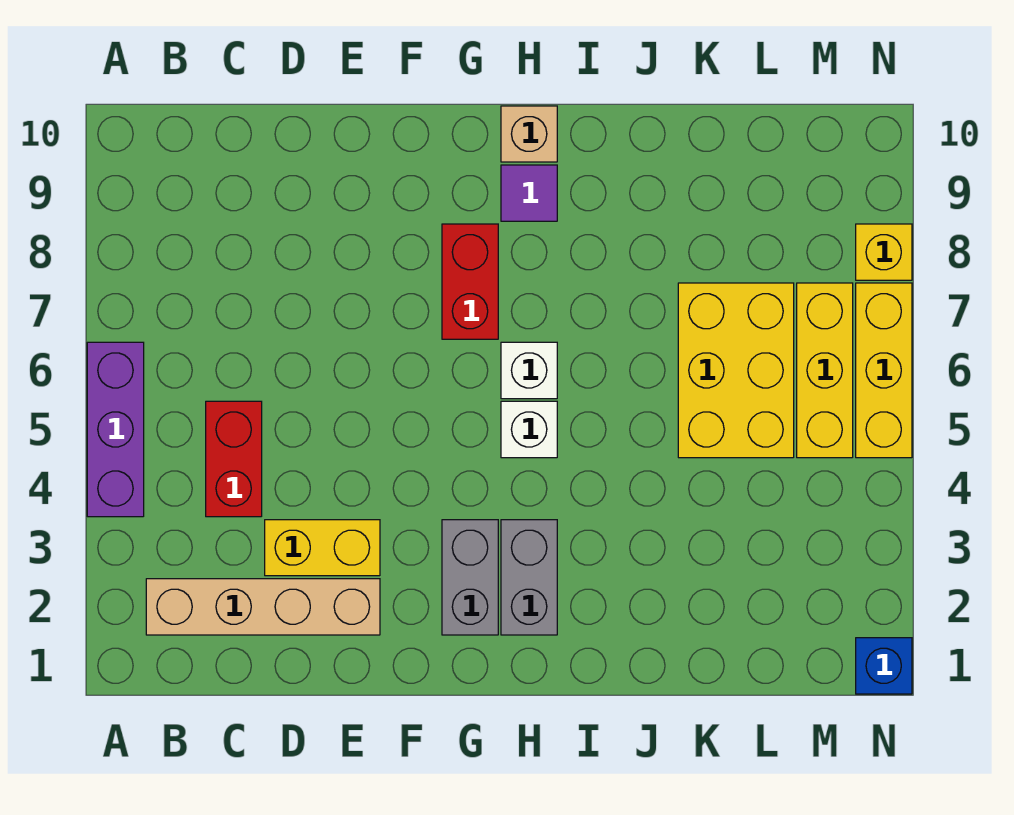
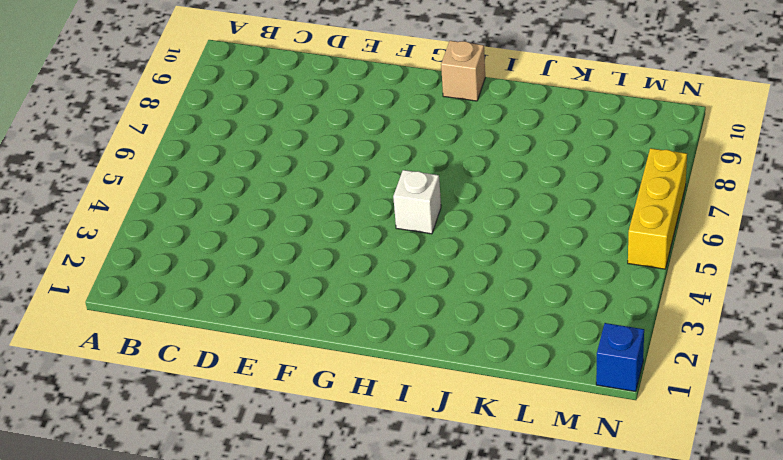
none -> purple 1x3 brick [87,342,144,517]
none -> tan 1x4 brick [146,579,380,635]
none -> red 1x2 brick [206,401,262,517]

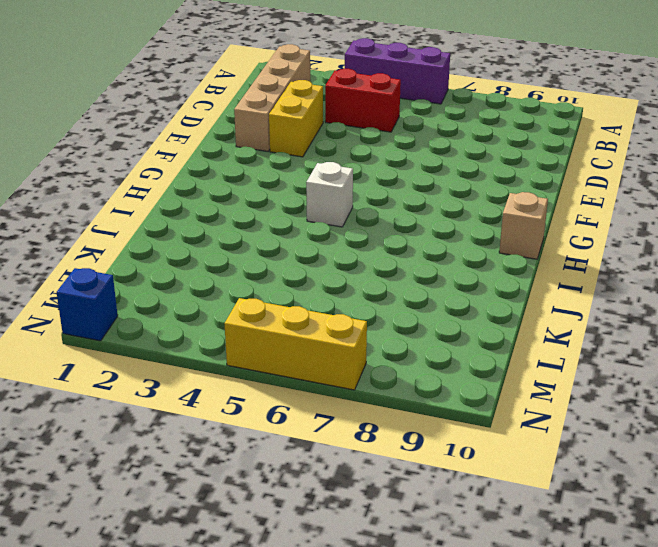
none -> grey 1x2 brick [442,520,498,635]
none -> red 1x2 brick [442,224,498,339]
none -> grey 1x2 brick [501,520,557,635]

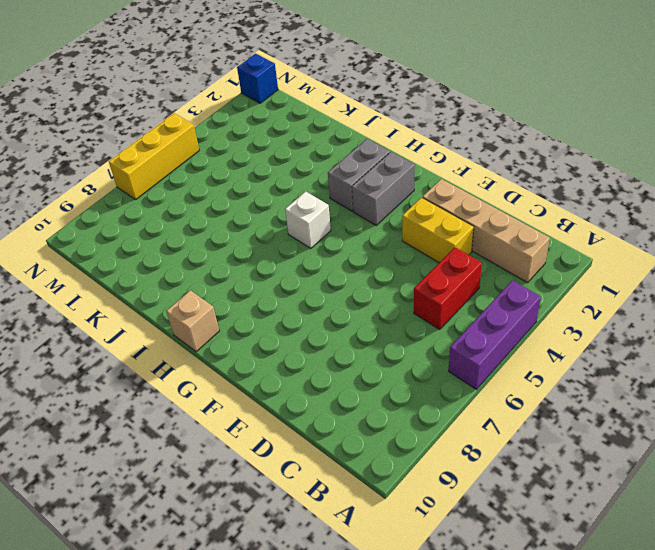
none -> red 1x2 brick [442,224,498,339]
none -> white 1x1 brick [501,342,557,399]
none -> purple 1x1 tile [501,165,557,221]

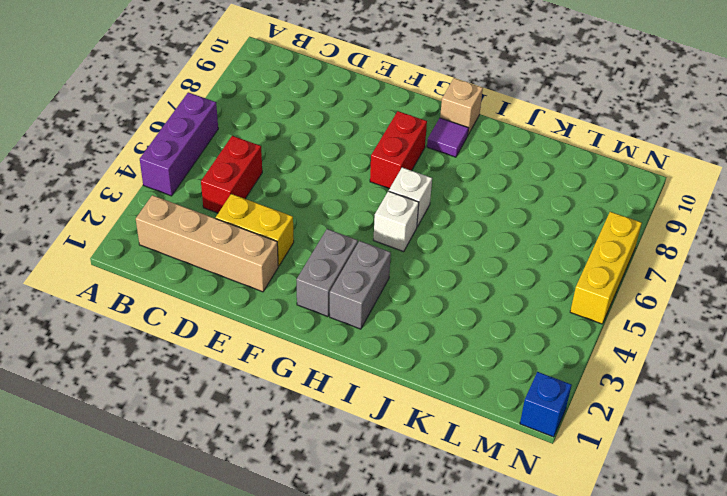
none -> yellow 2x3 brick [678,283,794,458]
none -> yellow 1x3 brick [797,283,853,458]
none -> yellow 1x1 brick [856,224,912,280]

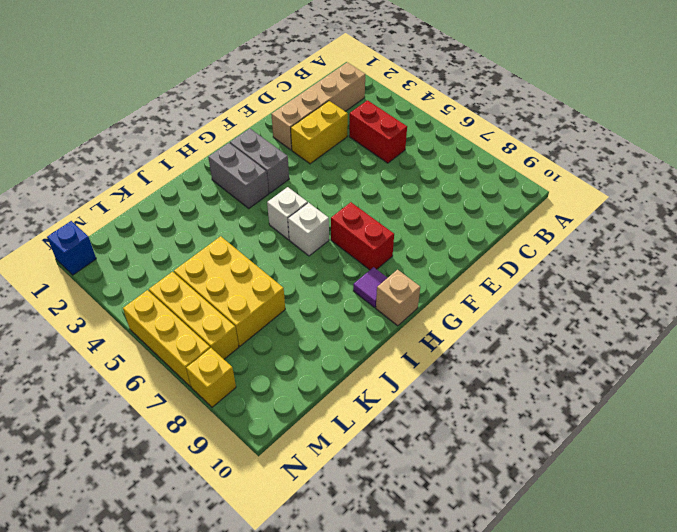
none -> purple 1x3 brick [87,342,144,517]

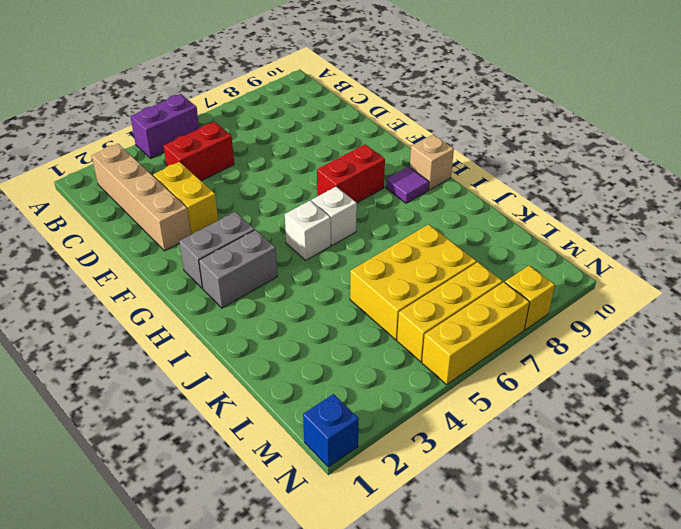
purple 1x2 brick [130,94,199,158] -> purple 1x3 brick [87,342,144,517]

